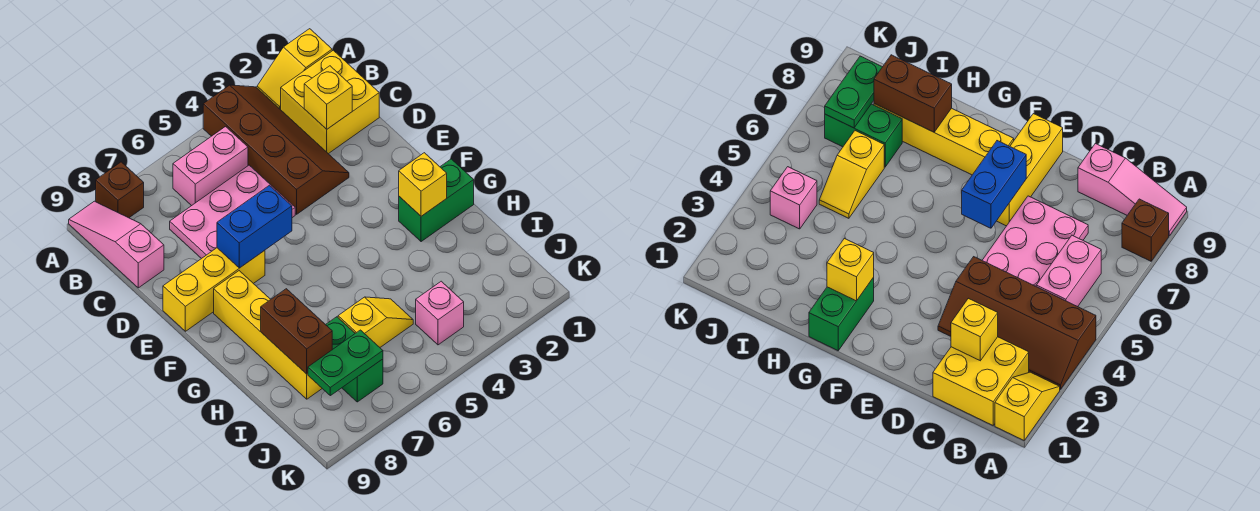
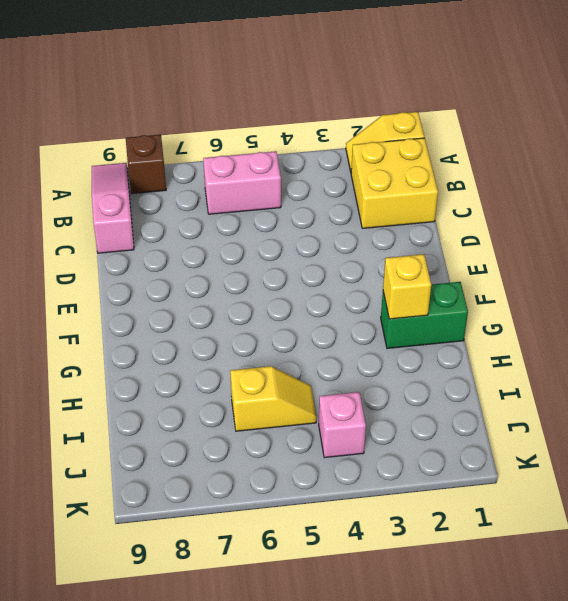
none -> brown 2x4 slope [203,85,349,214]
none -> pink 2x3 plate [170,165,295,259]
none -> yellow 1x3 brick [163,248,265,331]

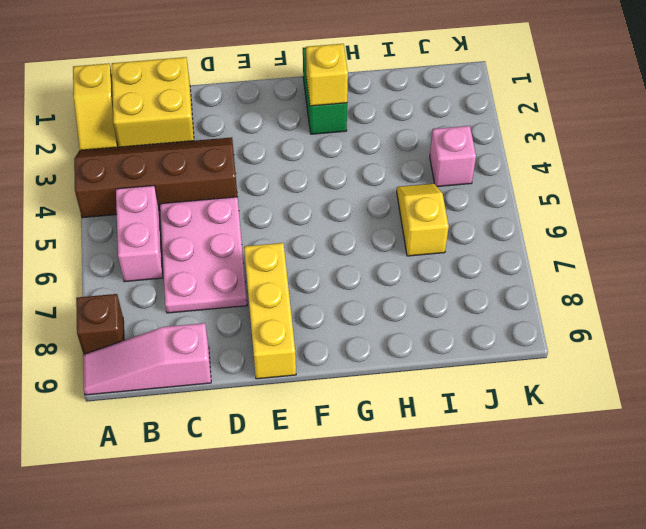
none -> yellow 1x4 brick [214,271,322,399]
none -> green 1x2 brick [326,317,383,402]
none -> yellow 1x1 brick [304,66,352,129]

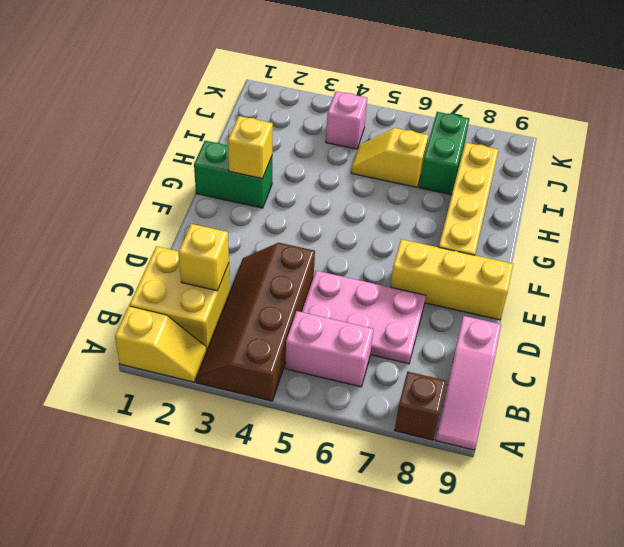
none -> blue 1x2 brick [217,185,292,268]
none -> brown 1x2 brick [261,289,332,374]
none -> green 1x2 plate [308,330,383,396]

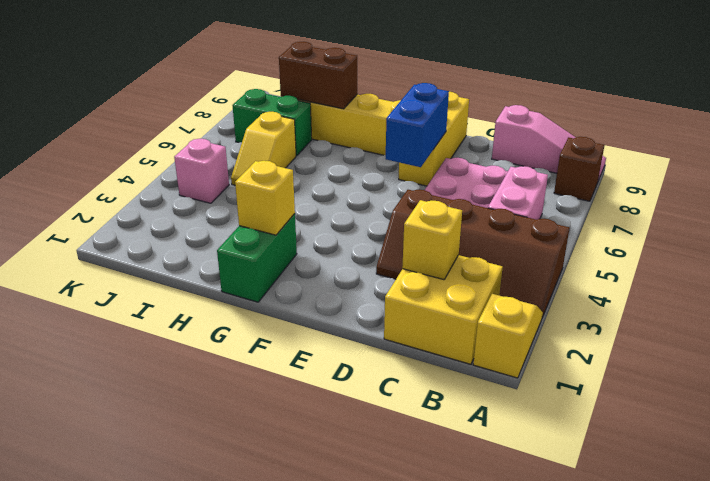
none -> green 1x2 plate [308,330,383,396]

